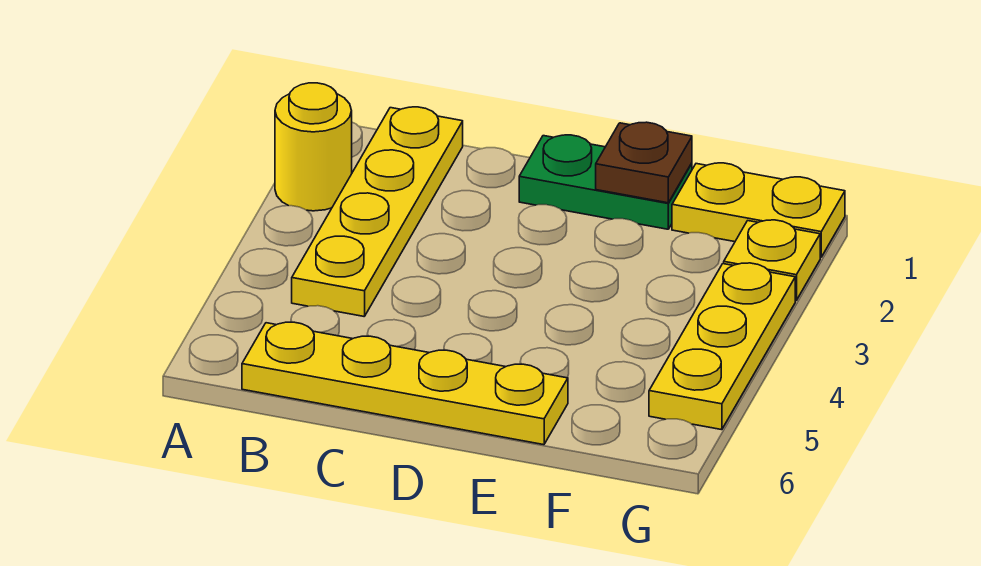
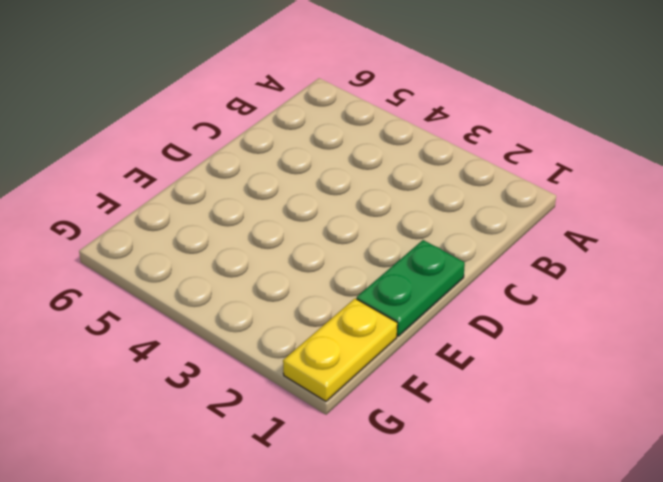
none -> yellow 1x1 round brick [275,83,352,211]
none -> yellow 1x4 plate [292,107,463,316]

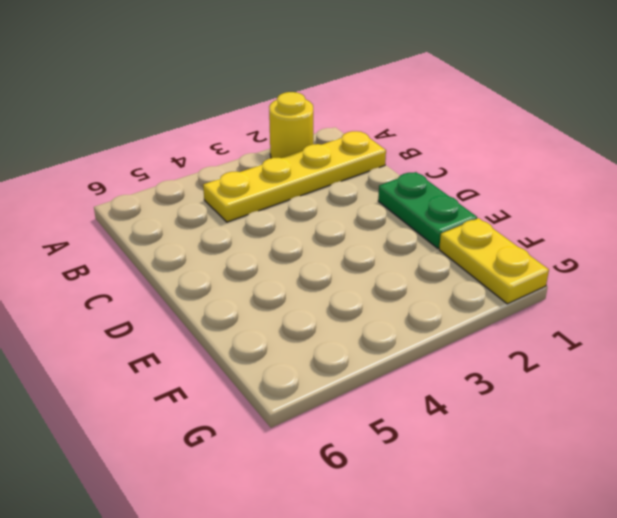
none -> yellow 1x4 plate [242,322,568,445]
none -> yellow 1x1 plate [724,220,820,300]

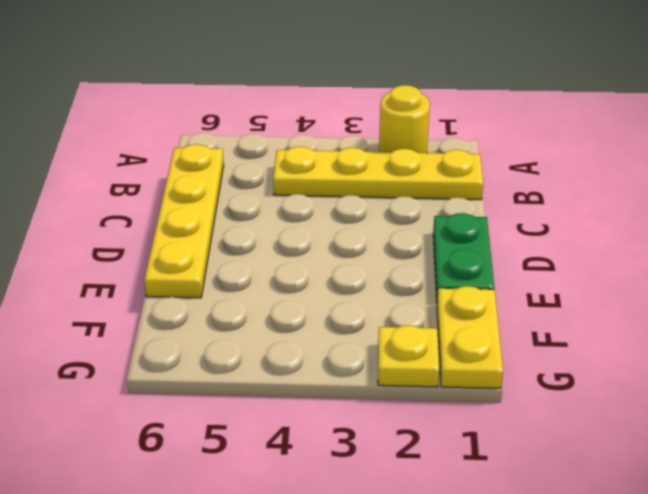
none -> yellow 1x3 plate [649,263,795,430]
none -> brown 1x1 plate [596,122,692,203]

